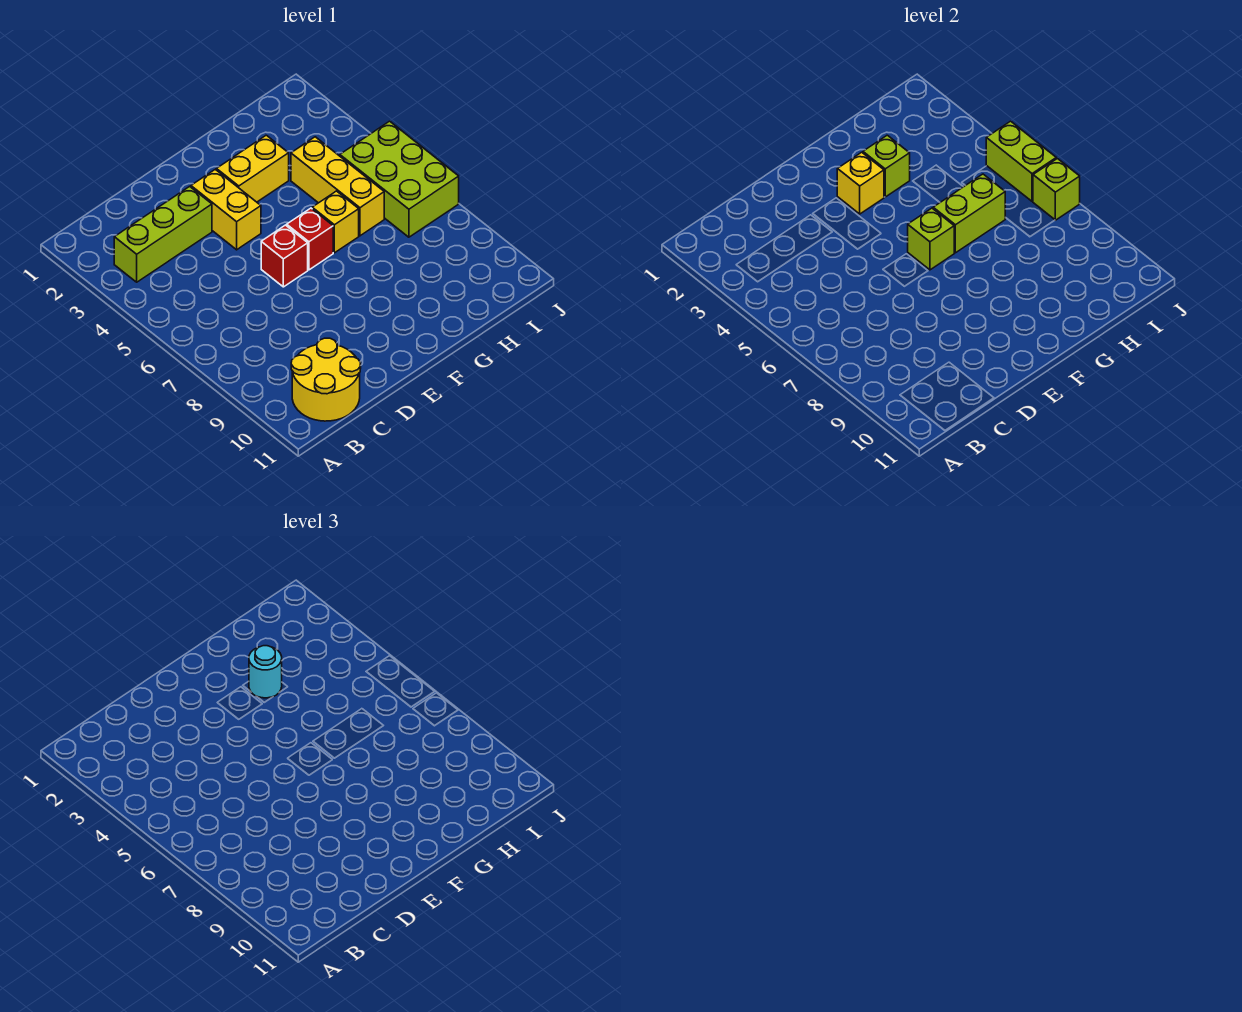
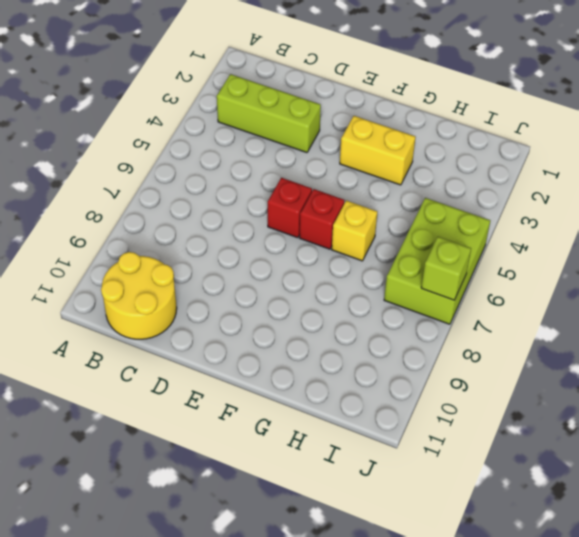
none -> yellow 1x2 brick [191,169,261,250]
none -> yellow 1x3 brick [291,137,384,236]
none -> yellow 1x1 brick [837,152,884,214]

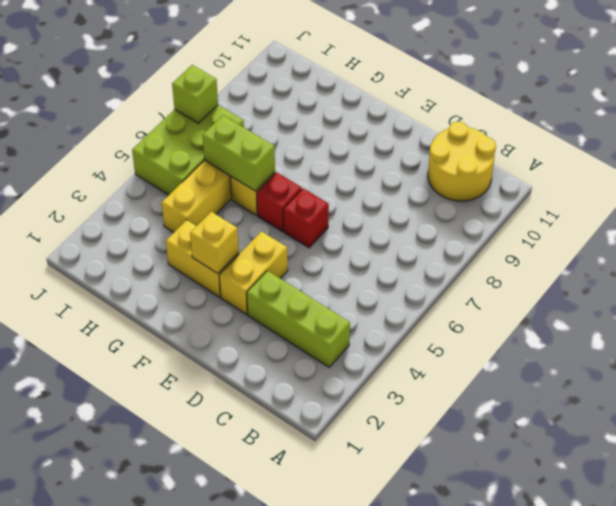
none -> lime 1x1 brick [908,208,954,270]
none -> lime 1x1 brick [863,135,910,197]
none -> lime 1x2 brick [986,121,1056,201]

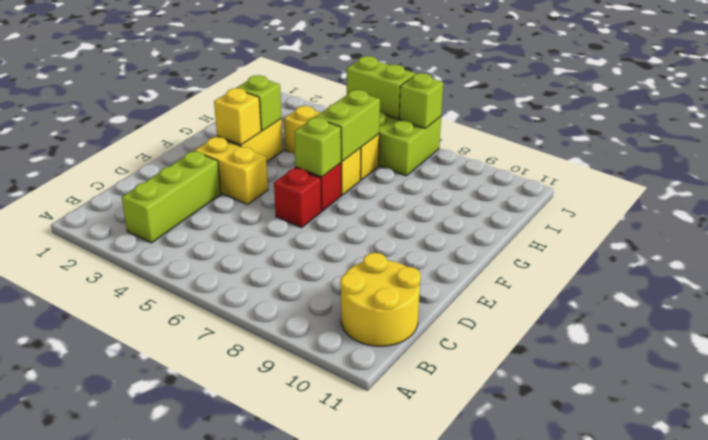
none -> cyan 1x1 round brick [249,646,282,698]

